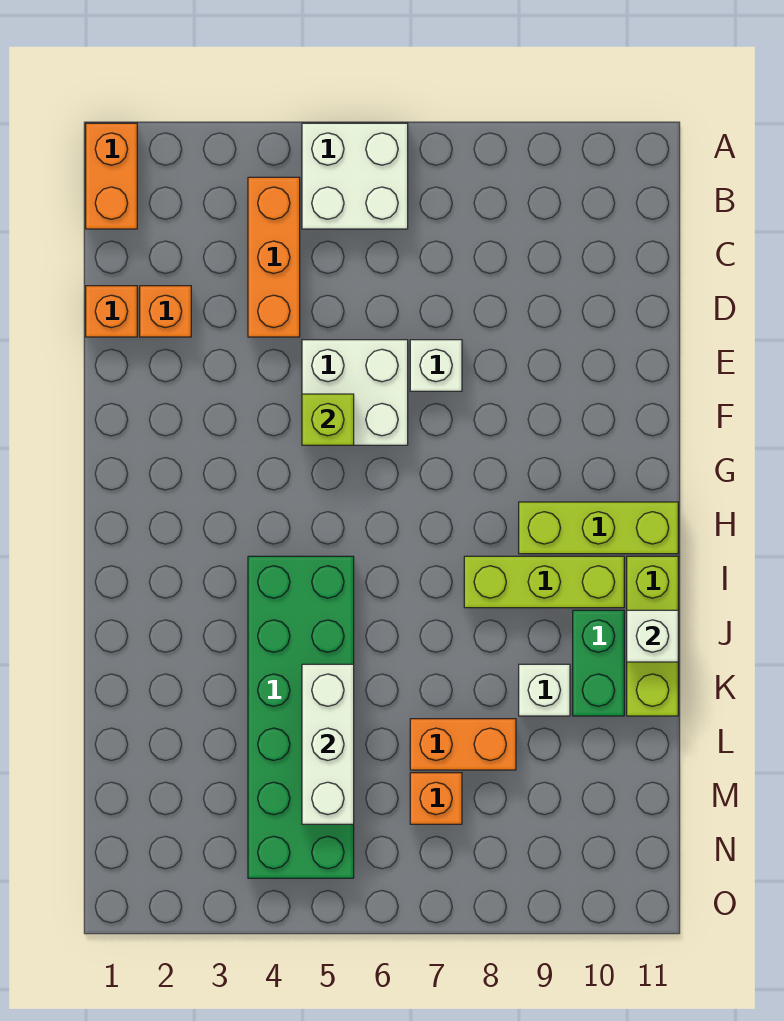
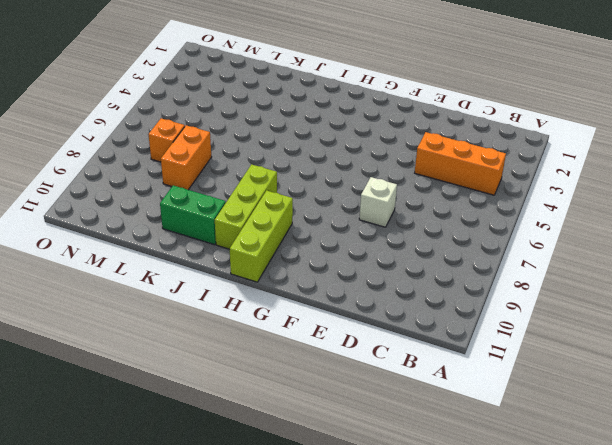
none -> orange 1x2 brick [86,123,137,229]
none -> white 2x2 brick [302,123,408,229]
none -> orange 1x1 brick [86,286,137,337]

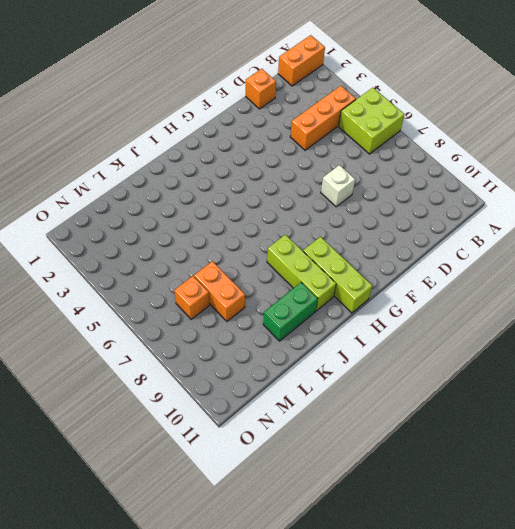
lime 2x2 brick [339,88,405,154] -> white 2x2 brick [302,123,408,229]
none -> orange 1x1 brick [140,286,191,337]
none -> white 2x2 brick [302,340,408,445]
none -> green 2x6 brick [248,556,354,878]

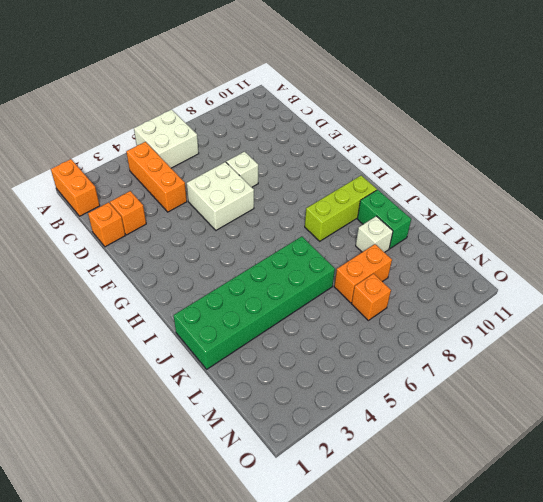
green 2x6 brick [174,236,335,369] -> green 2x6 brick turned to [248,556,354,878]
none -> lime 1x3 brick [519,502,678,554]
none -> lime 1x3 brick [627,556,678,716]
none -> lime 1x1 brick [302,394,354,445]

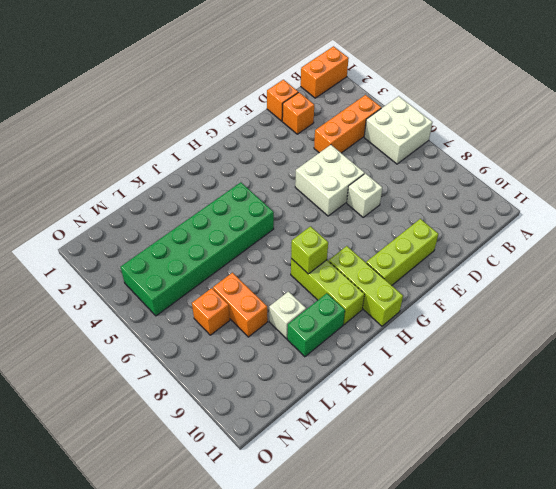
lime 1x3 brick [366,219,438,285] -> lime 1x3 brick moved to [627,556,678,716]
lime 1x1 brick [291,226,328,274] -> lime 1x1 brick moved to [302,394,354,445]
none -> white 1x1 brick [627,610,678,662]
none -> white 1x3 brick [302,664,354,824]

